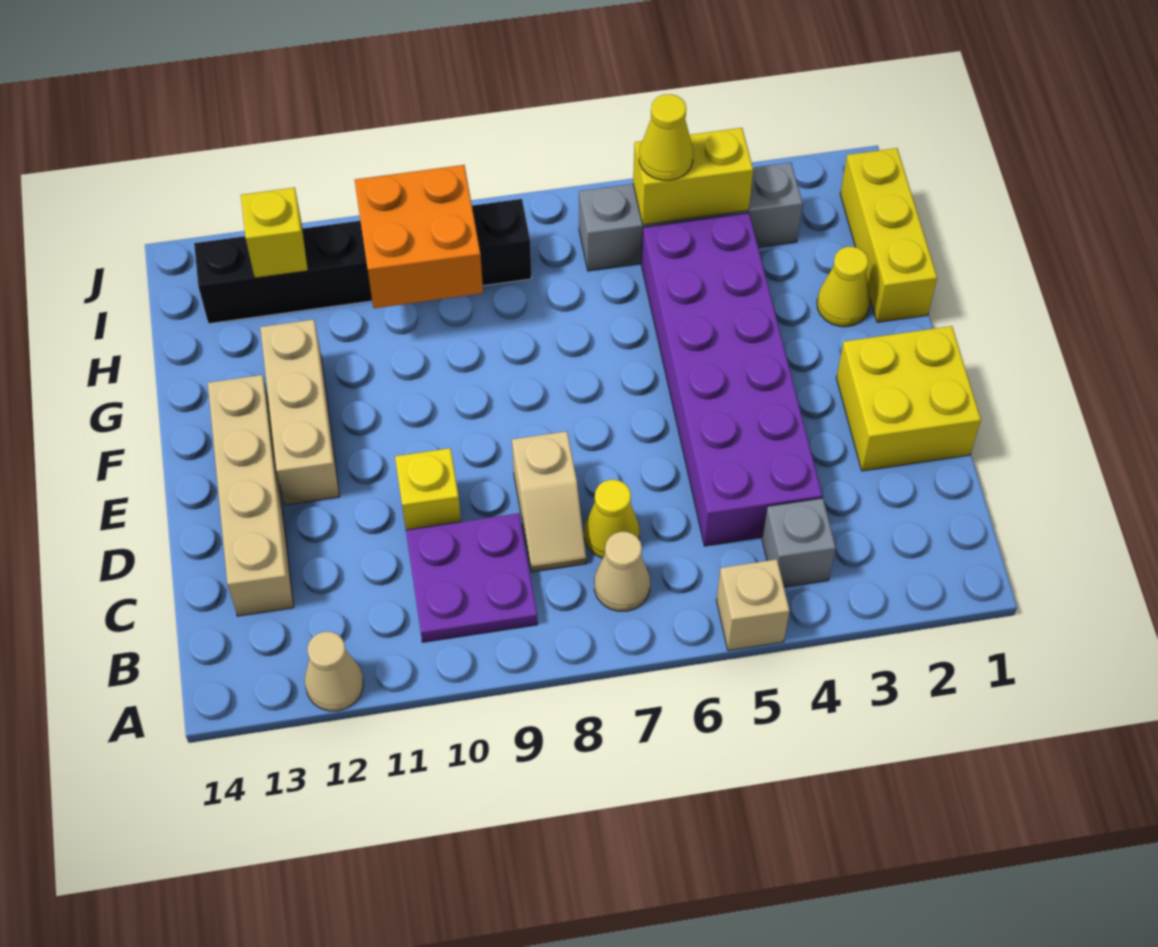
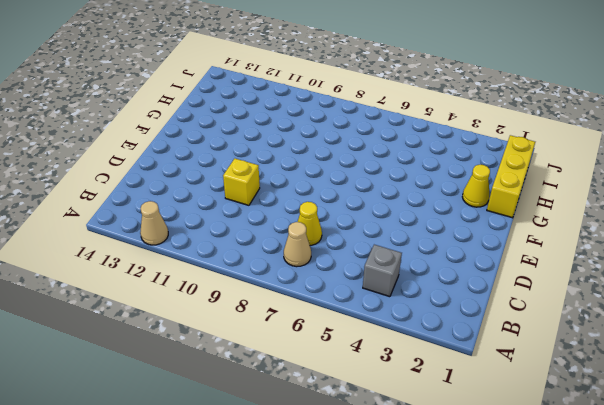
none -> tan 1x1 brick [716,559,790,651]
none -> purple 2x2 plate [406,513,538,642]
none -> purple 2x6 brick [641,213,822,546]

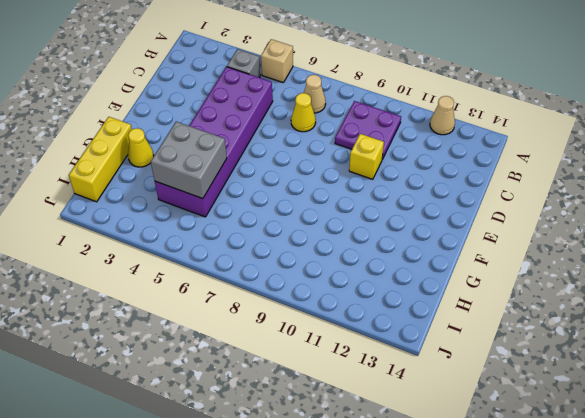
grey 2x2 brick [151,122,227,199] -> none
none -> tan 1x2 slope [512,431,586,572]
none -> tan 1x4 brick [208,375,294,616]
none -> yellow 2x2 brick [836,326,981,471]

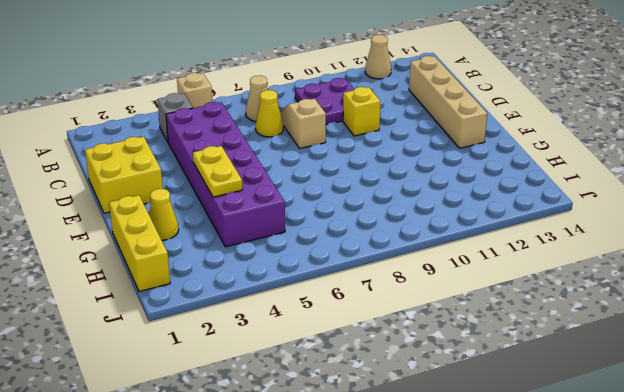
yellow 1x2 plate [193,146,243,197] -> none
none -> tan 1x3 brick [260,319,340,505]
none -> grey 1x4 brick [579,162,803,271]
none -> black 1x6 brick [194,199,532,324]

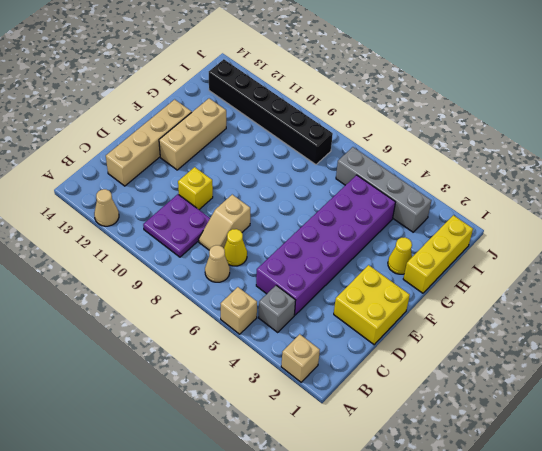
tan 1x1 brick [281,334,320,382] -> none
none -> orange 2x2 brick [355,165,483,308]
none -> yellow 1x2 brick [633,128,753,225]
none -> yellow 1x1 brick [241,187,308,278]

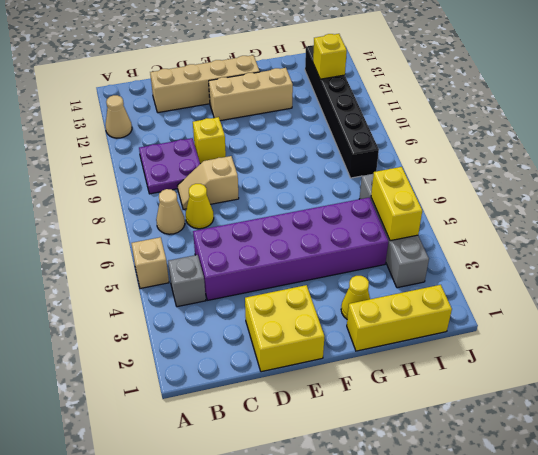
none -> orange 2x2 brick [355,165,483,308]
none -> yellow 1x1 cone [639,94,693,180]

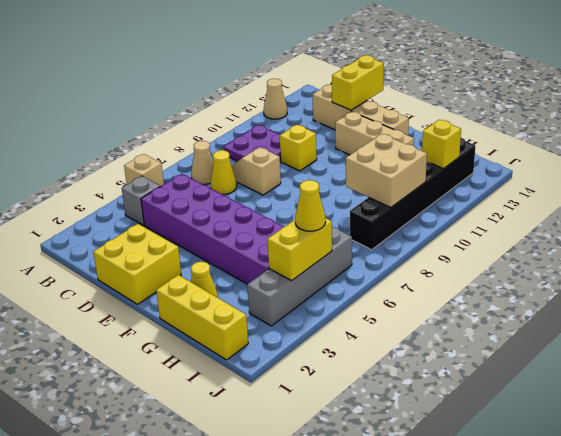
yellow 1x2 brick [332,55,384,110] -> none
tan 2x2 brick [346,134,427,207] -> orange 2x2 brick [355,165,483,308]

